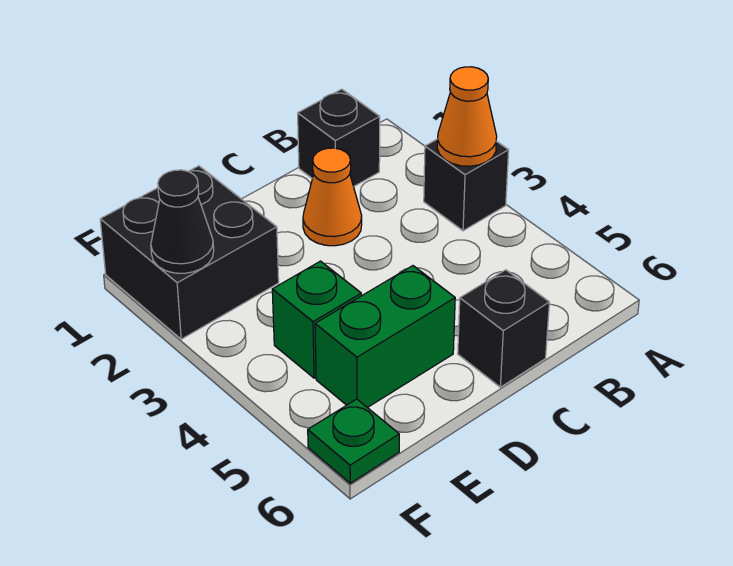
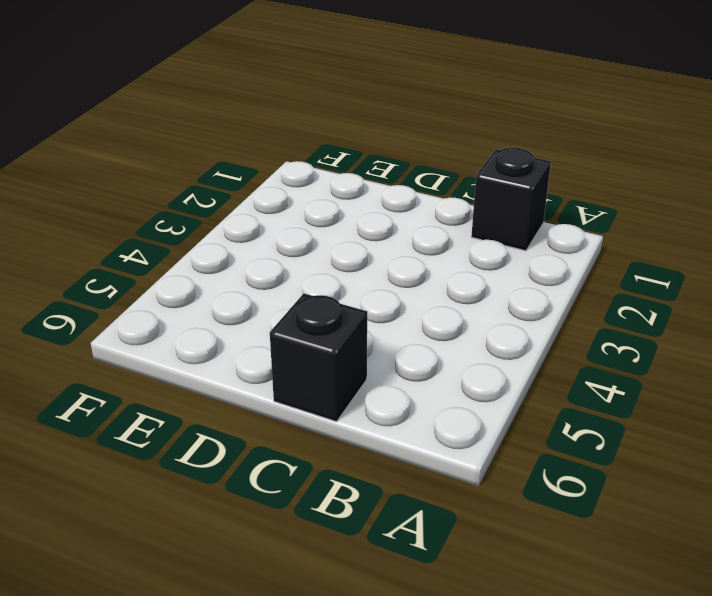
none -> black 1x1 brick [424,139,509,231]
none -> orange 1x1 cone [303,148,362,246]

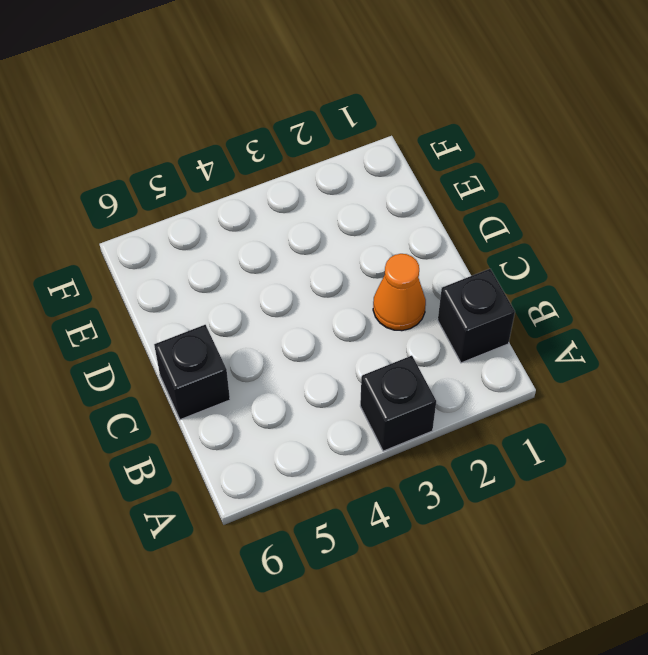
none -> green 1x2 brick [315,266,455,408]
none -> black 2x2 brick [100,166,279,339]

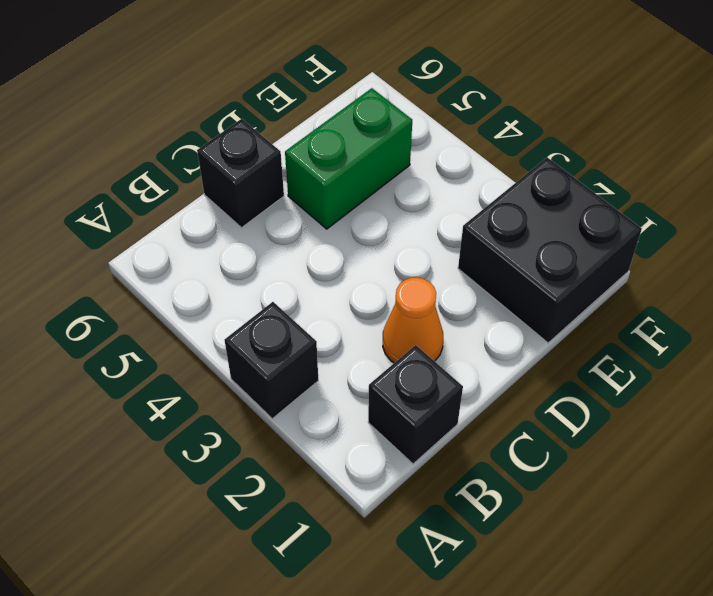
none -> green 1x1 brick [272,261,361,378]
none -> green 1x1 plate [308,399,399,483]

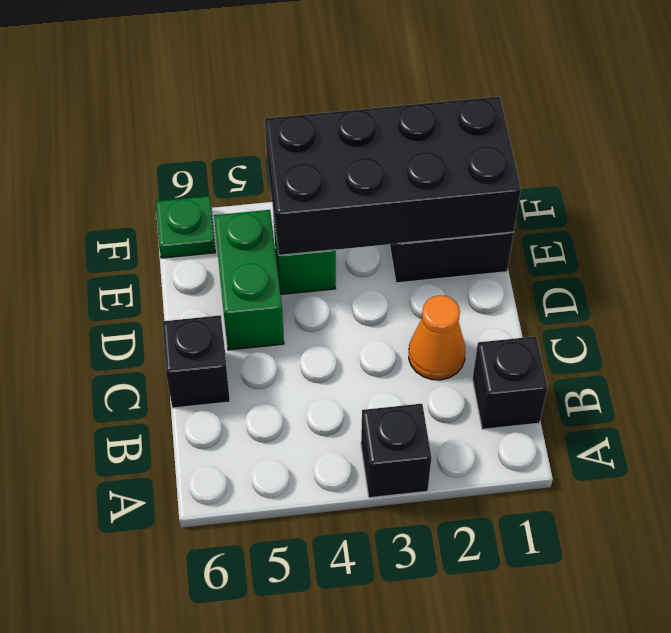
black 2x4 brick [265,96,521,255] -> black 1x1 cone [151,170,214,273]
none -> orange 1x1 cone [437,67,497,166]

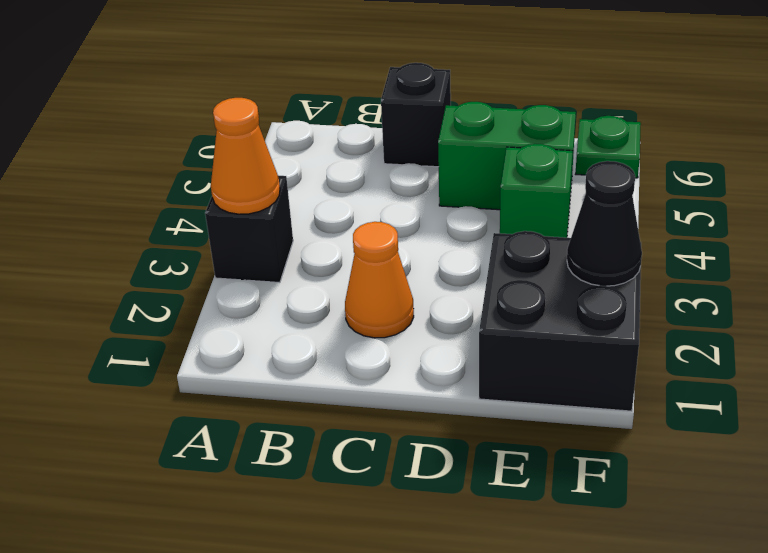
none -> black 1x1 brick [298,89,380,187]

